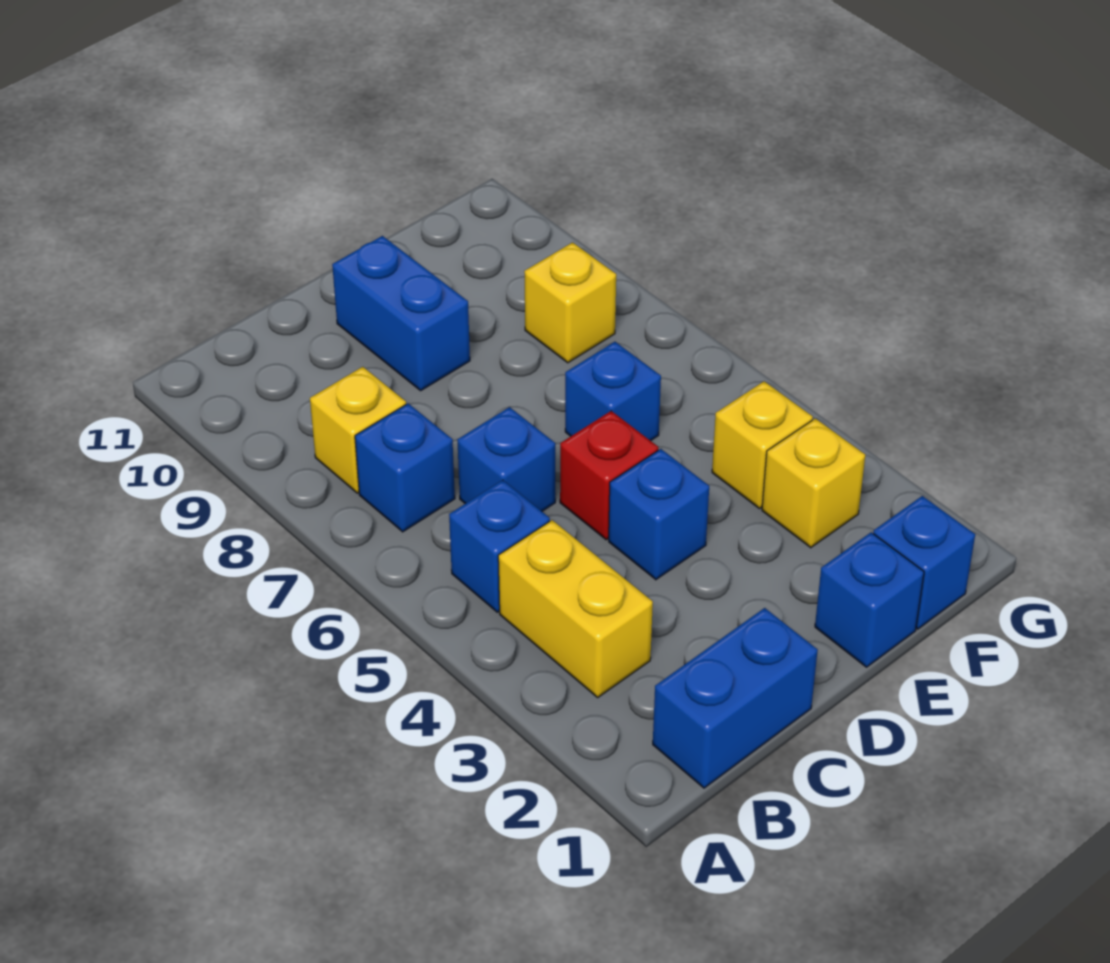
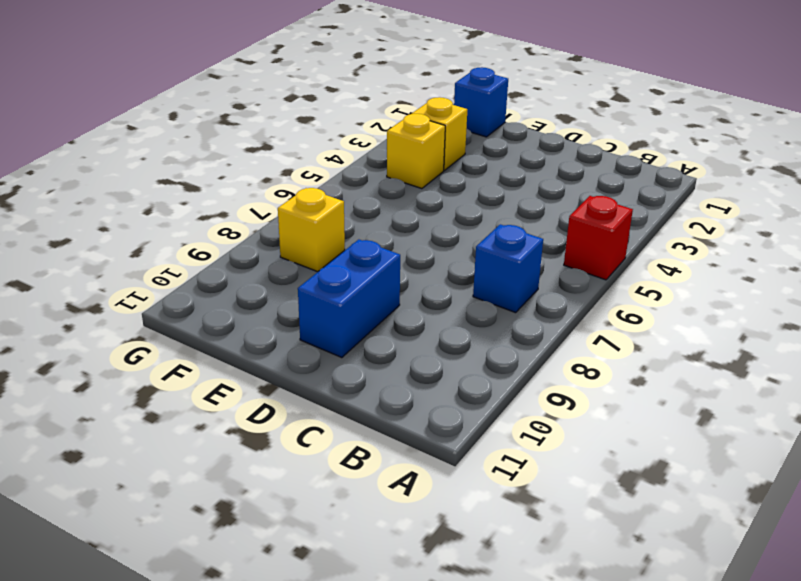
red 1x1 brick [564,196,633,280] -> red 1x1 brick moved to [560,411,658,540]
none -> blue 1x2 brick [653,608,818,788]
none -> yellow 1x2 brick [498,520,653,697]
none -> blue 1x1 brick [449,480,550,612]

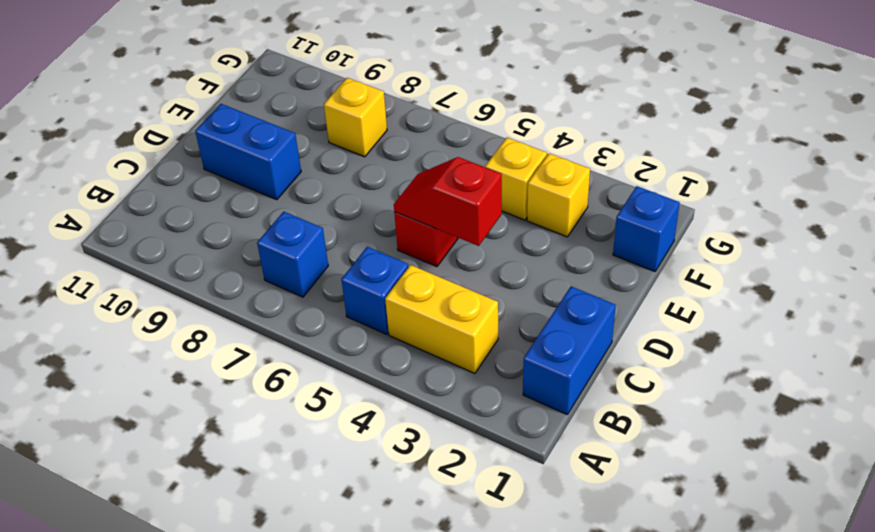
red 1x2 slope [394,157,502,246] -> none
none -> yellow 1x1 brick [310,367,406,493]
none -> blue 1x1 brick [457,407,555,511]
none -> blue 1x1 brick [609,449,709,580]

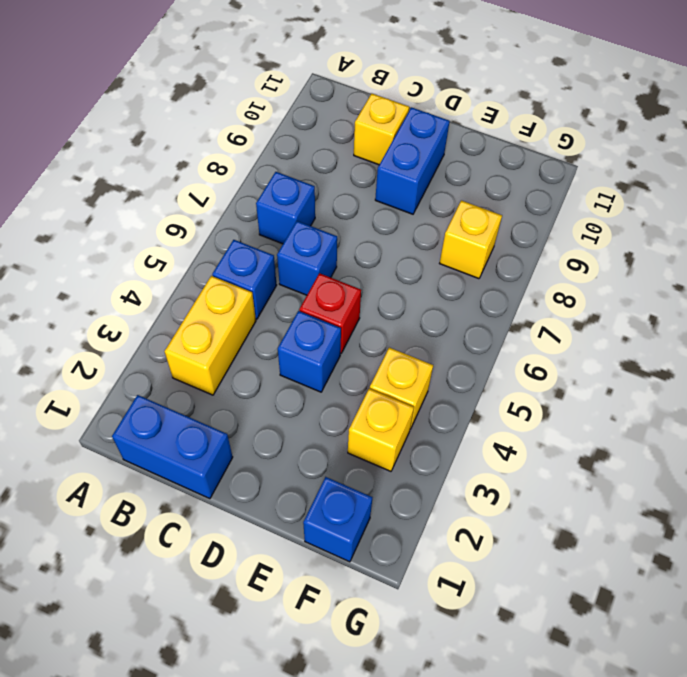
yellow 1x1 brick [354,93,409,165] -> yellow 1x1 brick moved to [310,367,406,493]
none -> blue 1x1 brick [815,532,924,667]
none -> blue 1x1 brick [565,342,661,441]

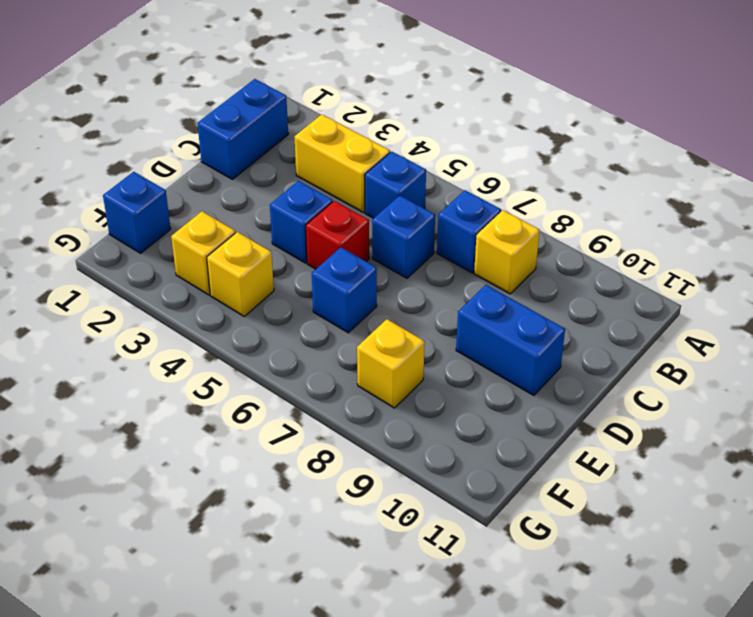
none -> blue 1x1 brick [815,532,924,667]

